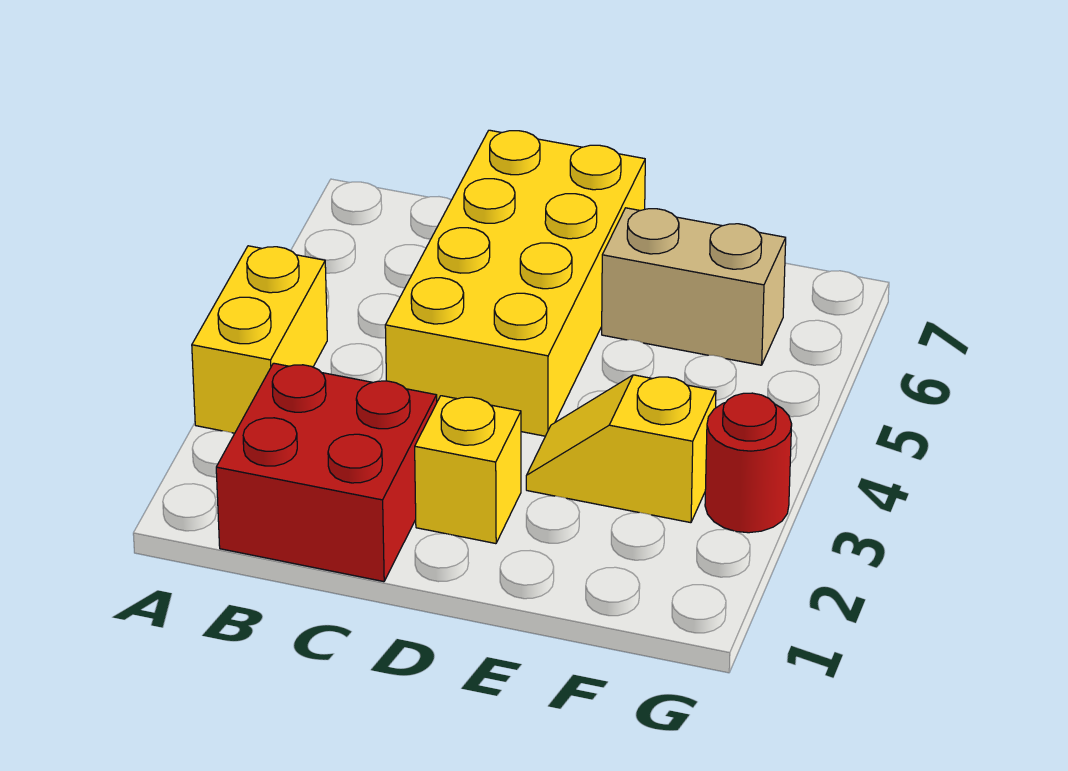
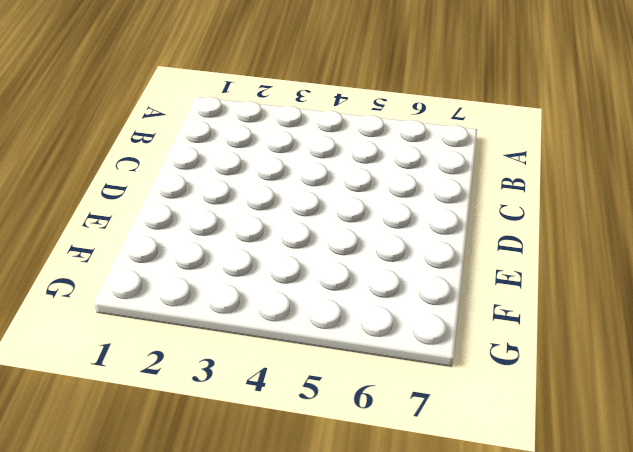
none -> yellow 1x2 brick [192,246,327,433]
none -> red 2x2 brick [216,363,437,582]

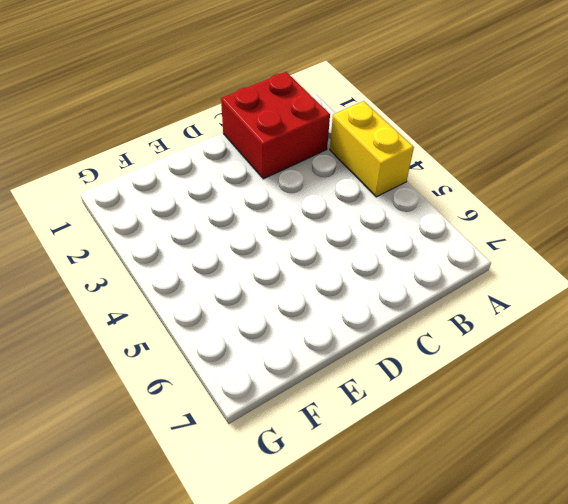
none -> yellow 2x4 brick [385,130,645,436]
none -> yellow 1x1 brick [415,396,521,544]

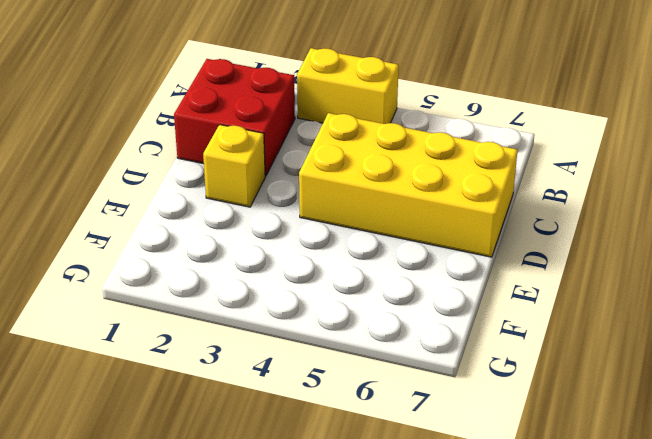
none -> yellow 1x2 slope [526,375,716,523]
none -> tan 1x2 brick [602,208,786,365]

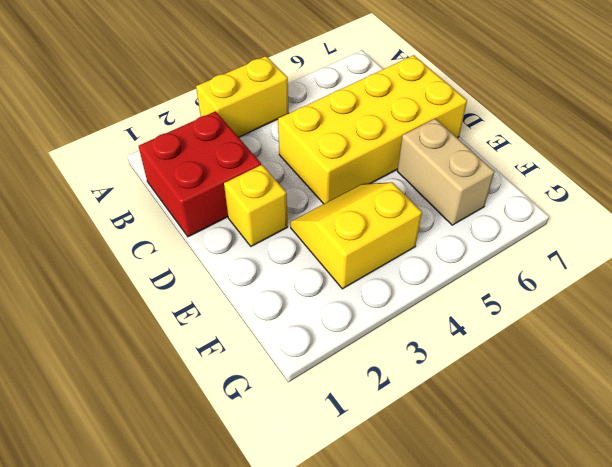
yellow 2x2 slope [290,182,422,289] -> yellow 1x2 slope [526,375,716,523]
none -> red 1x1 round brick [705,393,792,533]

